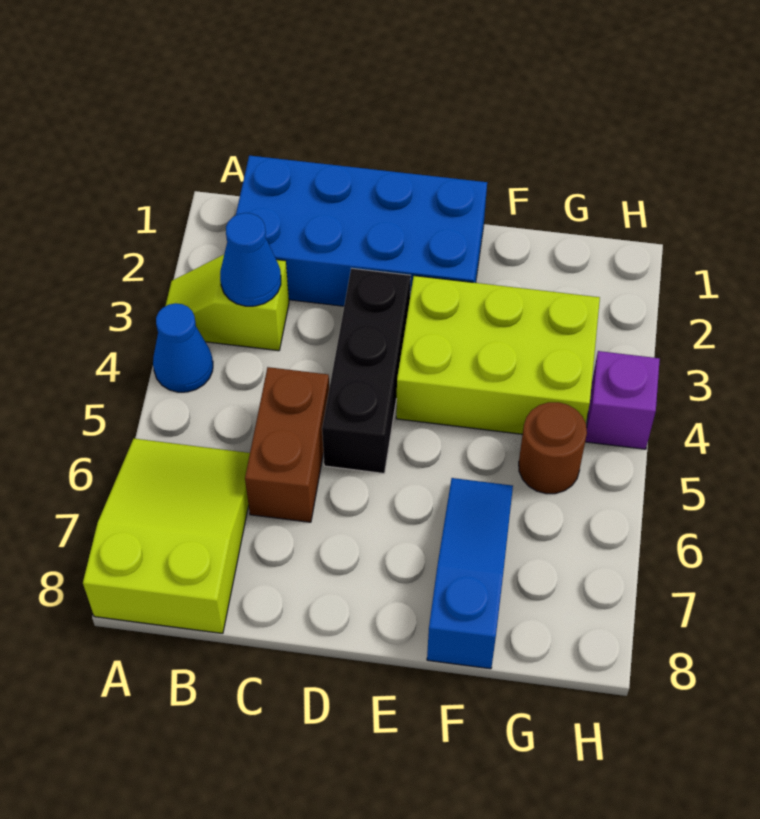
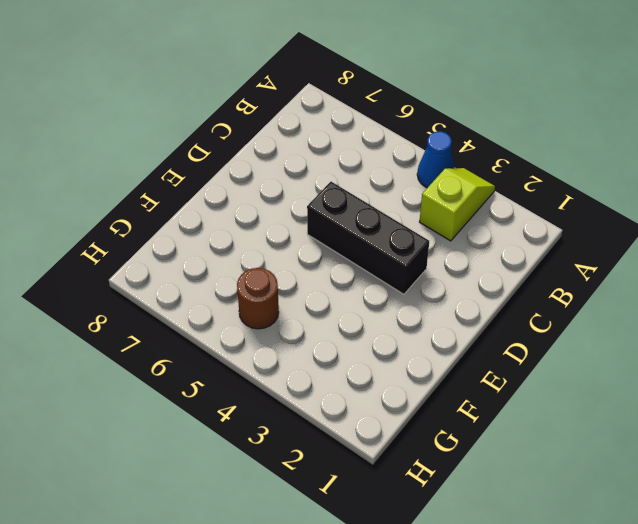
none -> lime 2x3 slope [83,439,250,633]
none -> blue 2x4 brick [236,156,487,306]

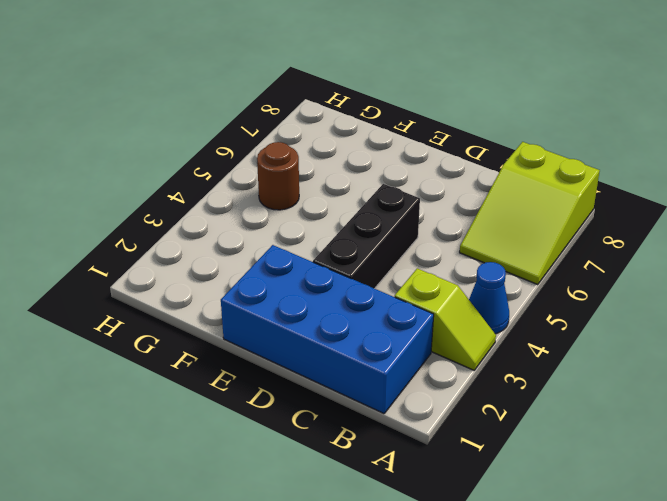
none -> brown 1x2 brick [245,367,329,522]
none -> lime 2x3 brick [396,276,600,434]

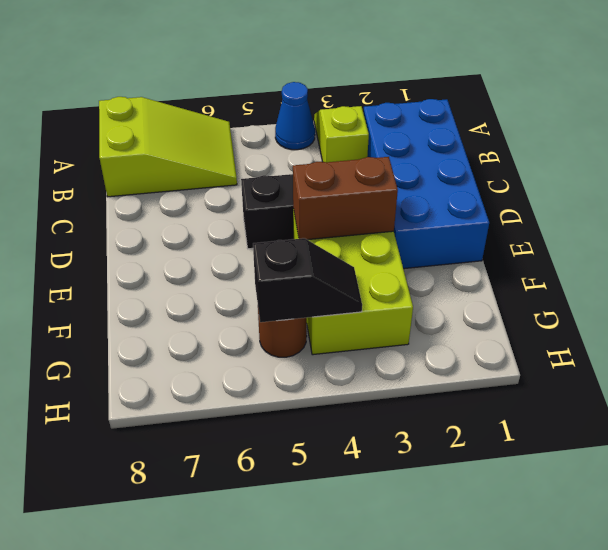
brown 1x2 brick [293,157,398,240] -> brown 1x2 brick moved to [245,367,329,522]
black 1x2 slope [253,238,362,322] -> none
none -> blue 1x3 slope [427,478,513,669]
none -> purple 1x1 brick [585,351,660,449]

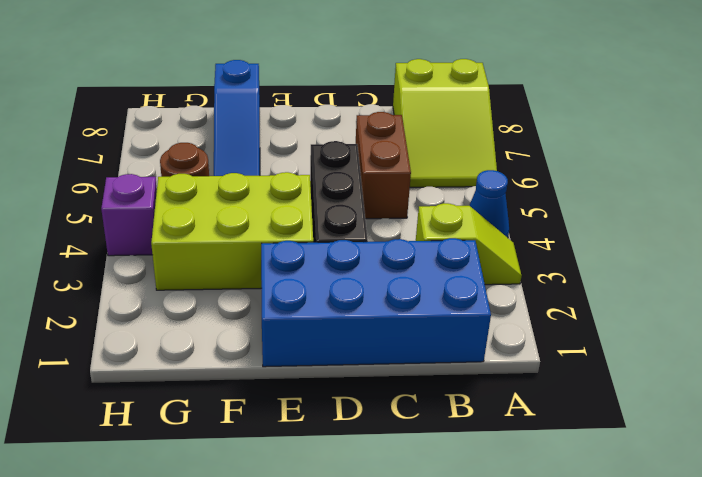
none -> blue 1x1 cone [220,213,281,306]

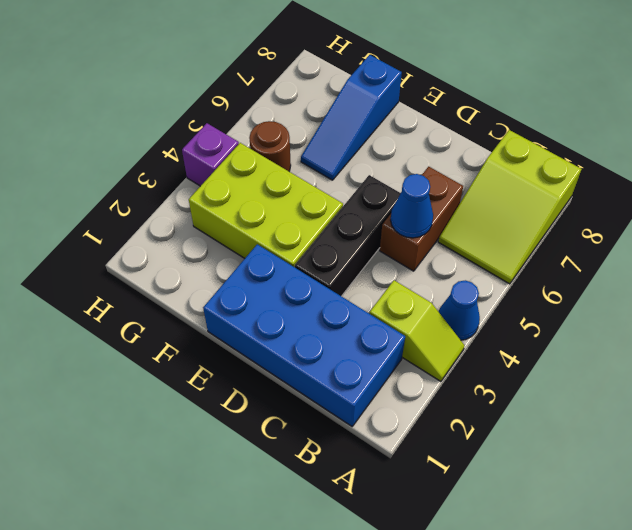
blue 1x1 cone [391,174,433,238] -> blue 1x1 cone moved to [220,213,281,306]

